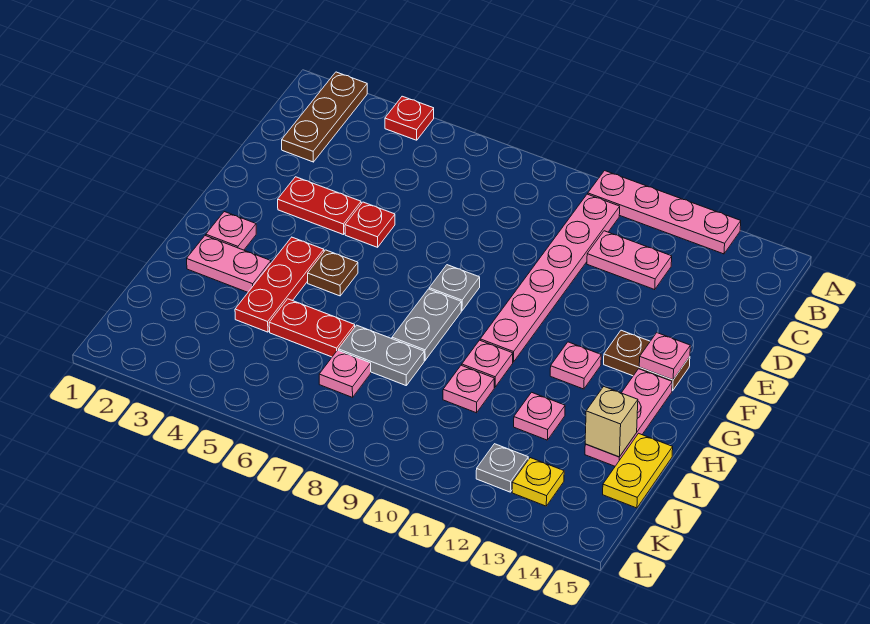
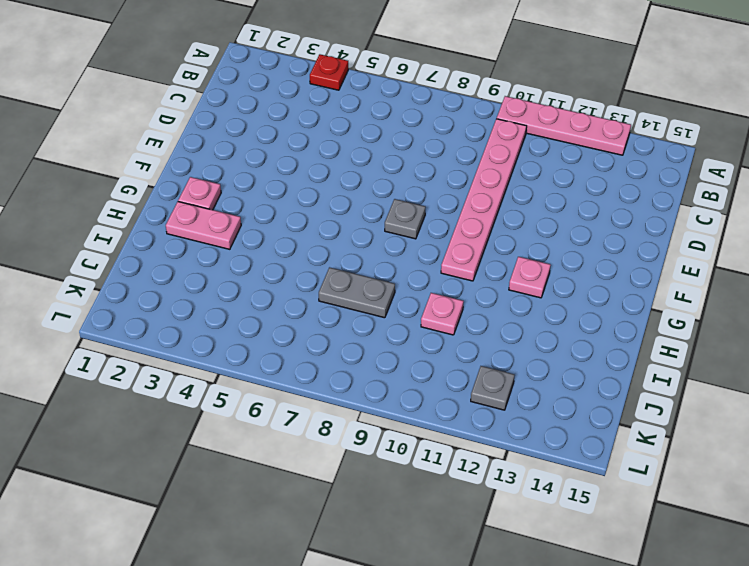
none -> brown 1x3 plate [282,72,367,162]
none -> pink 1x2 plate [587,231,672,289]
none -> red 1x2 plate [278,177,361,235]

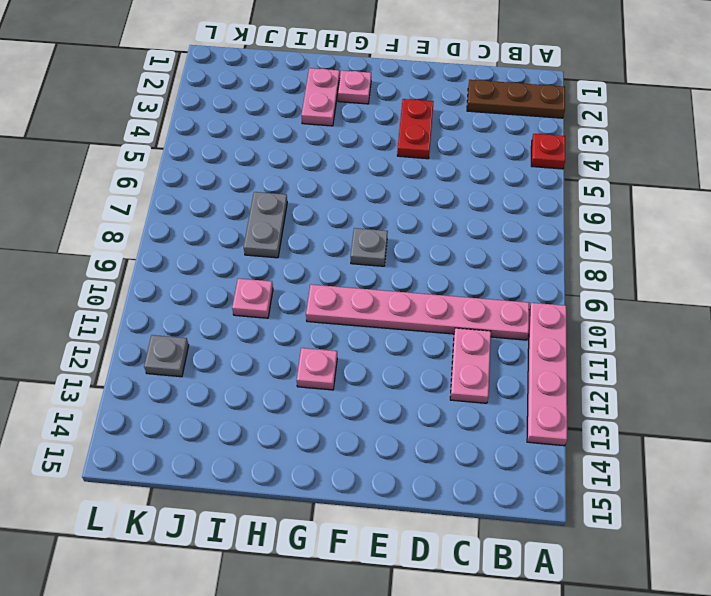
none -> red 1x1 plate [345,202,395,247]
none -> brown 1x2 plate [604,330,690,391]
none -> red 1x3 plate [235,237,324,332]

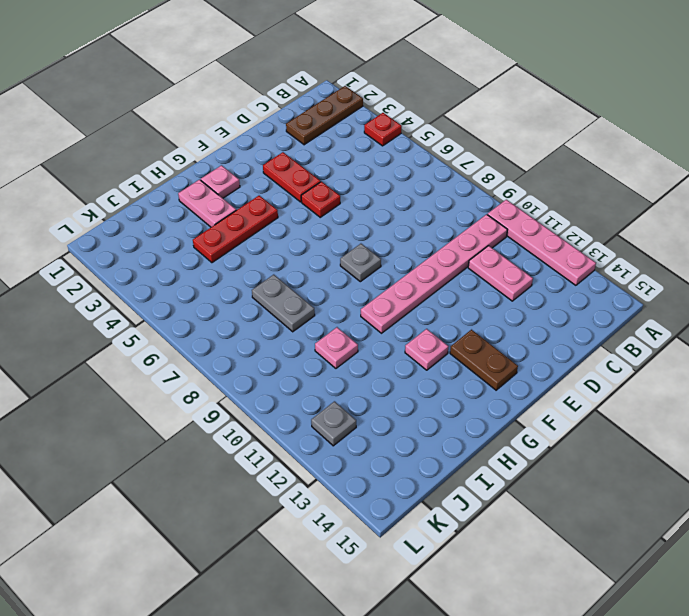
none -> brown 1x1 plate [308,250,358,296]
none -> grey 1x2 plate [392,289,461,360]
none -> pink 1x3 plate [585,369,672,466]

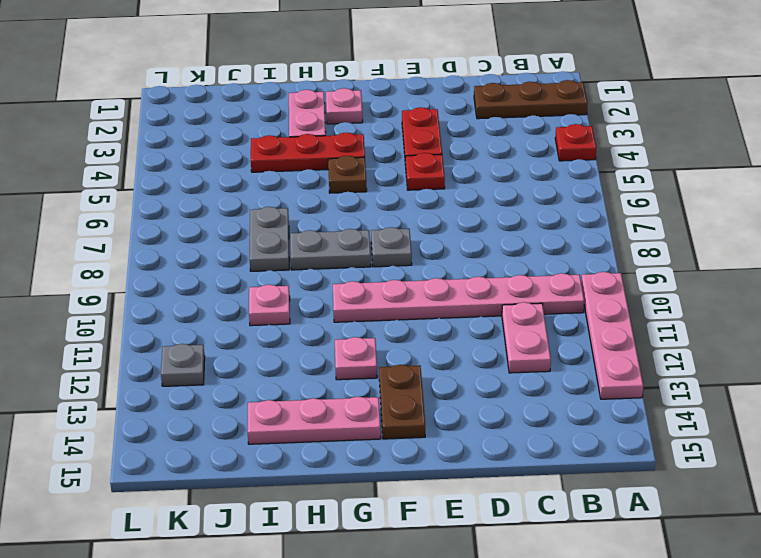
none -> pink 1x1 plate [462,340,513,387]
none -> red 1x2 plate [269,299,355,357]
none -> pink 1x1 plate [514,392,565,440]

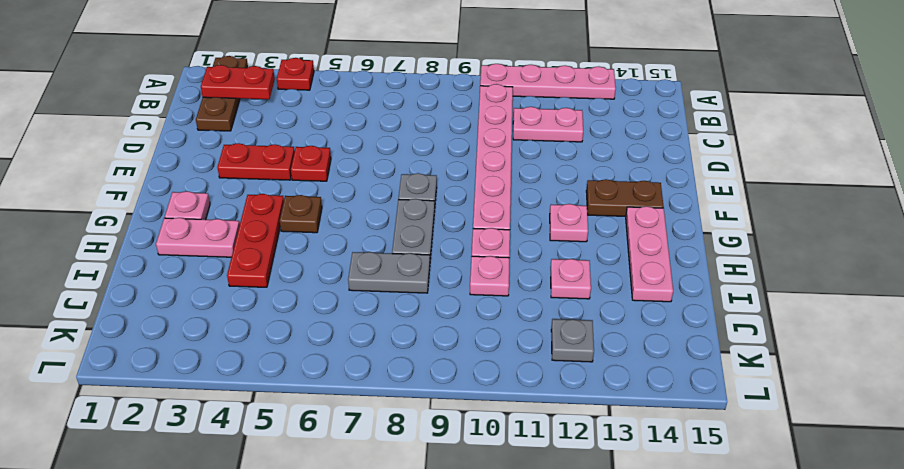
red 1x2 plate [201,65,275,99] -> red 1x2 plate moved to [269,299,355,357]
none -> yellow 1x2 plate [603,433,673,508]
none -> pink 1x1 plate [319,350,371,397]
none -> yellow 1x1 plate [512,458,564,506]

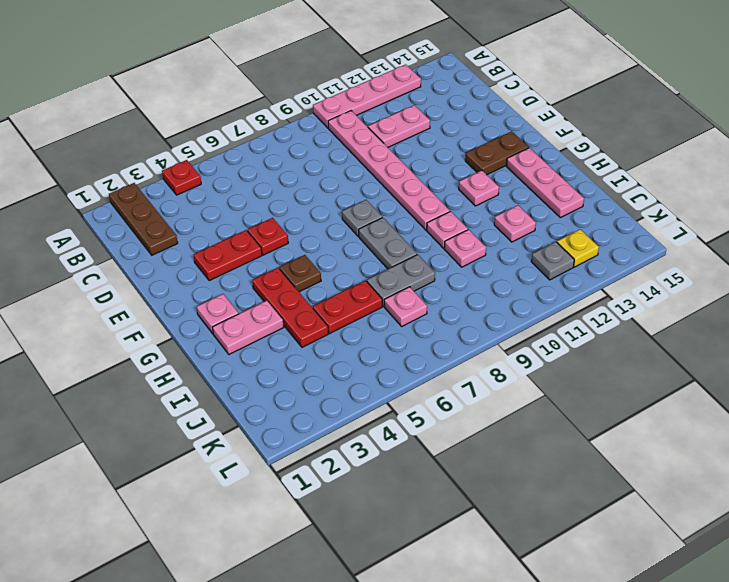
none -> yellow 1x2 plate [603,433,673,508]
none -> pink 1x1 plate [639,333,690,380]
none -> tan 1x1 brick [585,387,638,457]

